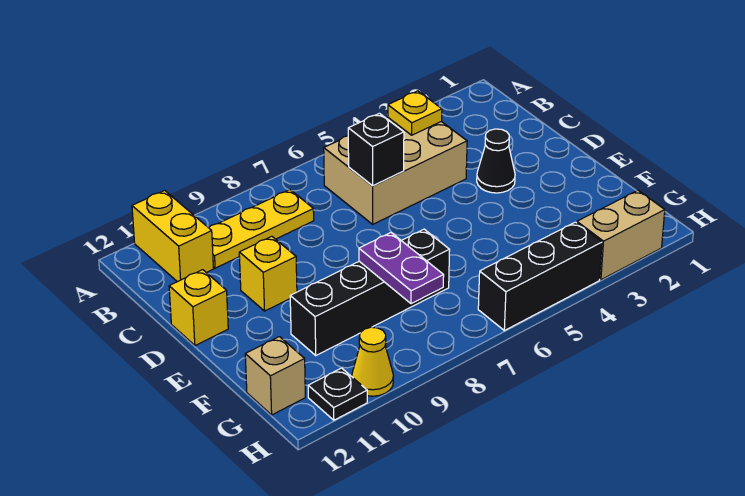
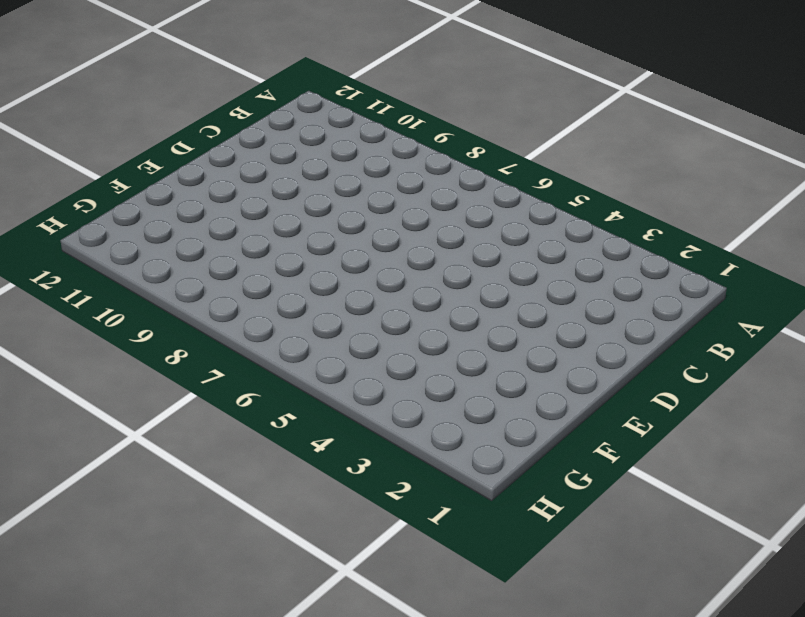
none -> yellow 1x2 brick [132,190,213,282]
none -> tan 2x3 brick [324,118,467,224]
none -> yellow 1x3 plate [209,190,314,268]

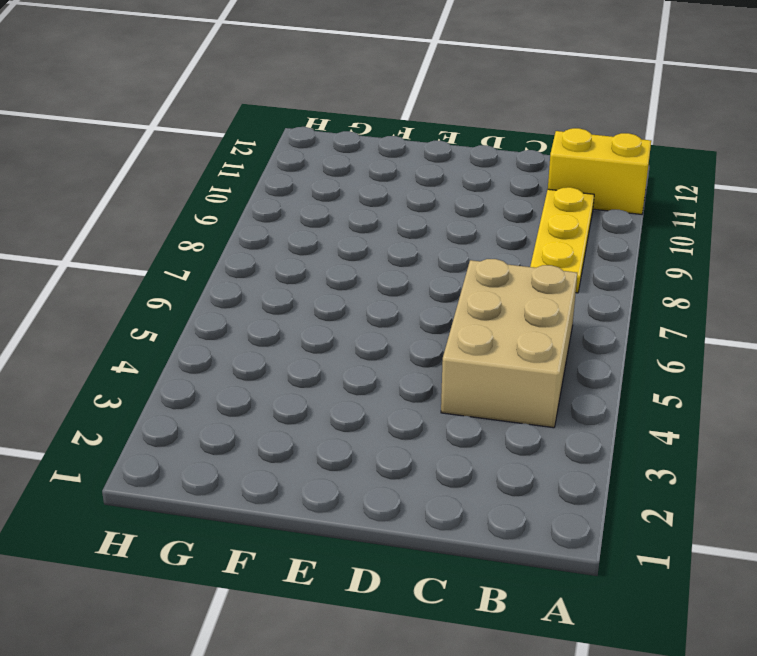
none -> black 1x1 cone [477,129,515,193]
none -> yellow 1x1 brick [239,236,297,311]
none -> yellow 1x1 brick [169,270,228,346]

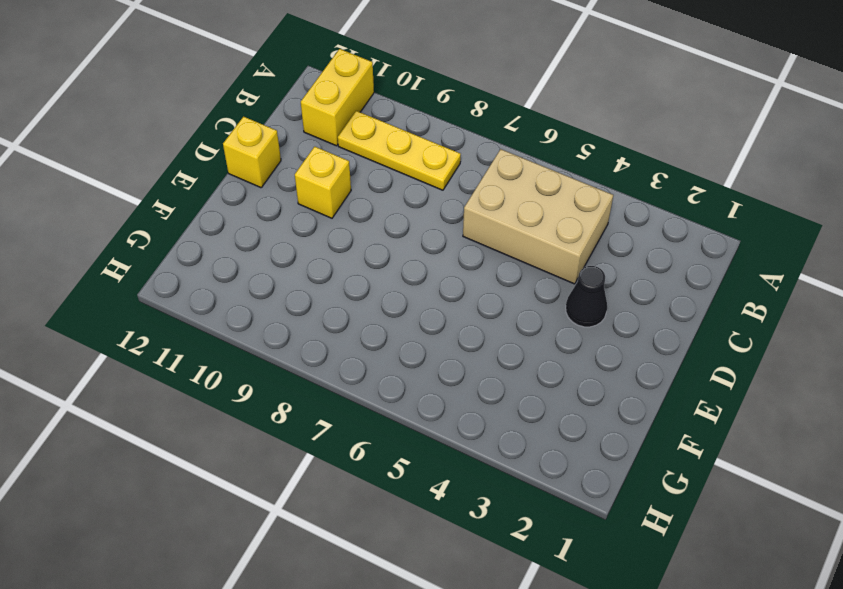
none -> black 1x4 brick [290,229,450,355]
none -> tan 1x1 brick [245,337,305,415]
none -> tan 1x2 brick [577,190,665,280]

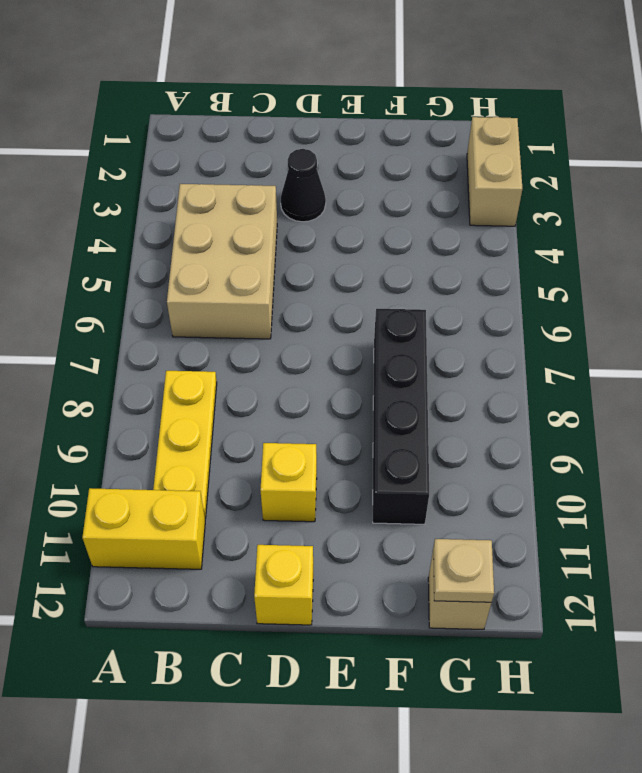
tan 1x1 plate [433,539,494,602] -> none
none -> black 1x3 brick [478,222,602,331]
none -> yellow 1x1 cone [352,327,393,396]
none -> black 1x1 plate [308,368,367,420]

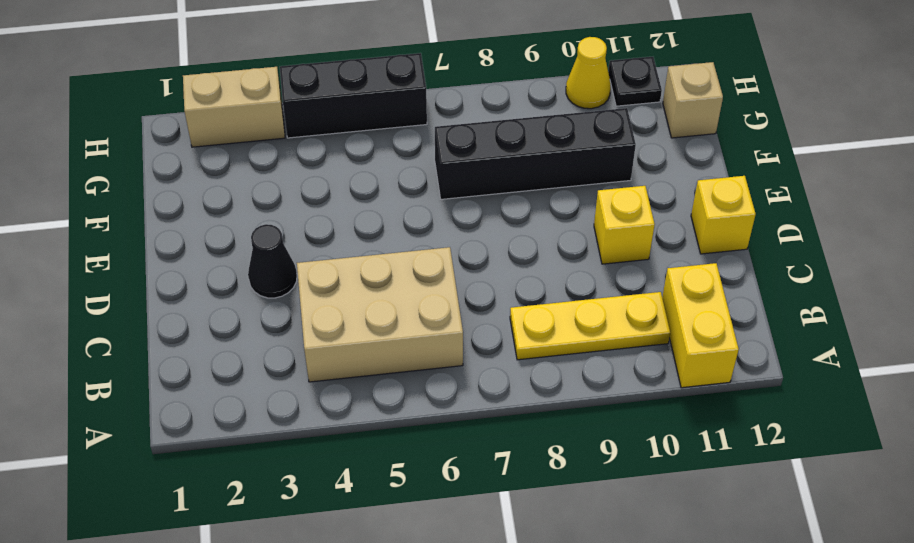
none -> yellow 1x1 plate [388,91,442,135]
none -> black 1x1 brick [348,113,404,186]
none -> purple 1x2 plate [359,233,444,304]

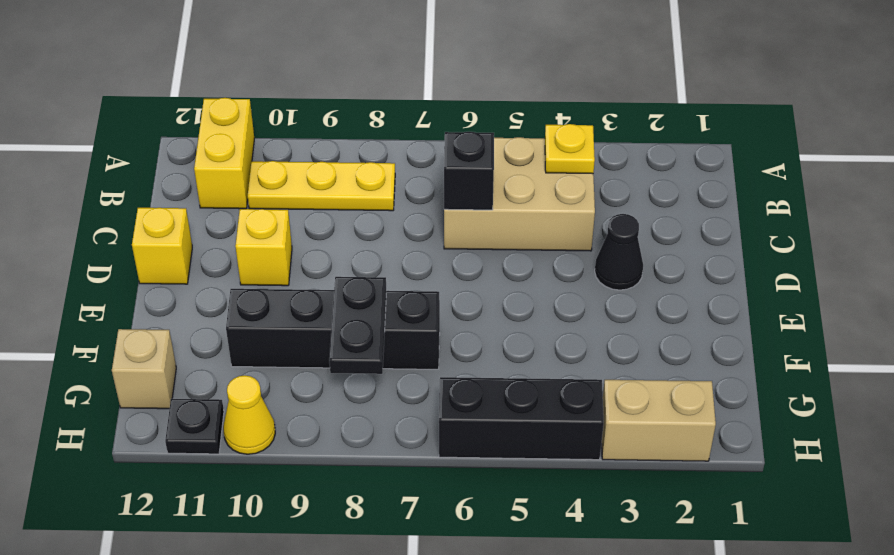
black 1x2 plate [329,277,387,374] -> purple 1x2 plate [359,233,444,304]

